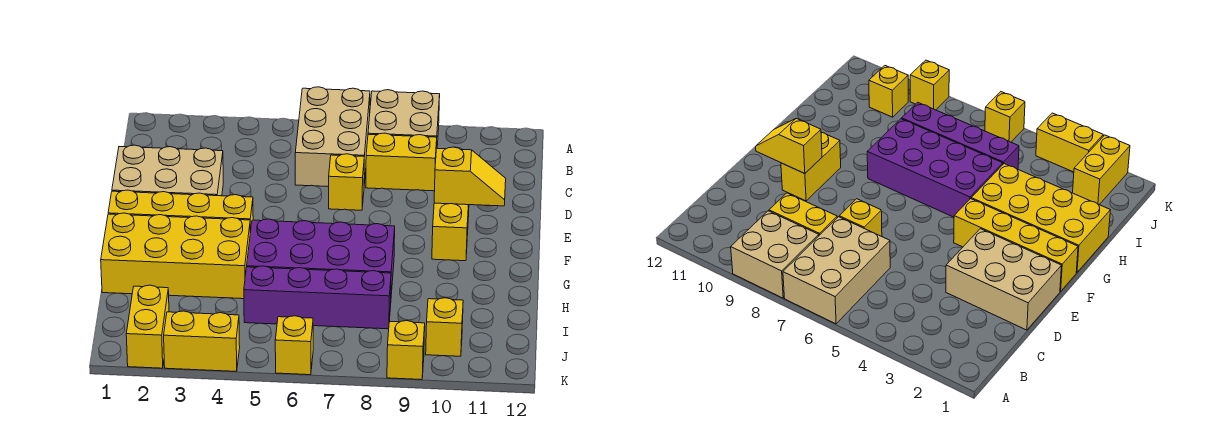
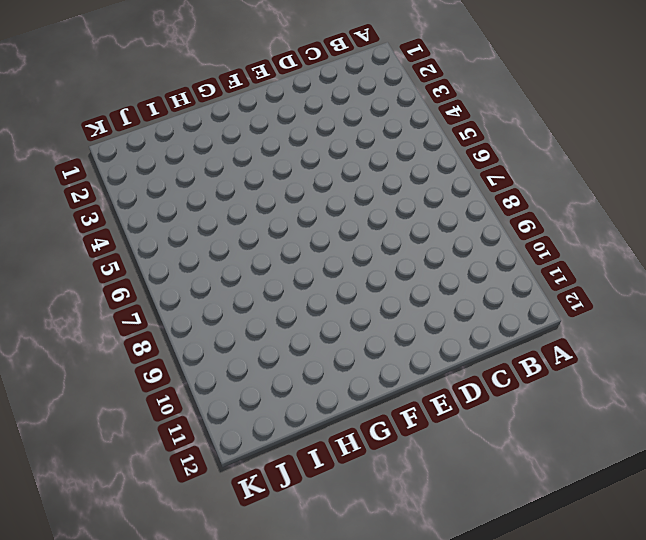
none -> tan 2x3 brick [295,87,370,187]
none -> tan 2x2 brick [368,90,440,146]
none -> yellow 1x2 brick [366,133,437,191]

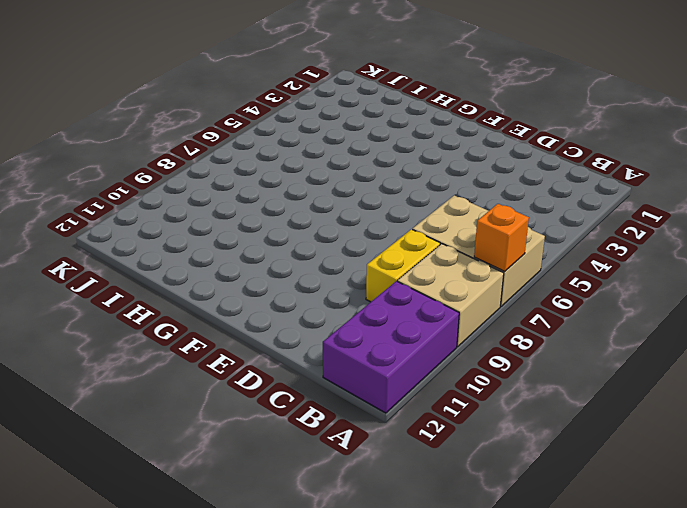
orange 1x1 brick [474,204,529,272] -> none
purple 2x3 brick [323,281,459,413] -> none
none -> tan 2x3 brick [112,145,223,196]
none -> yellow 1x1 brick [329,154,364,210]
none -> yellow 1x2 brick [432,203,469,261]

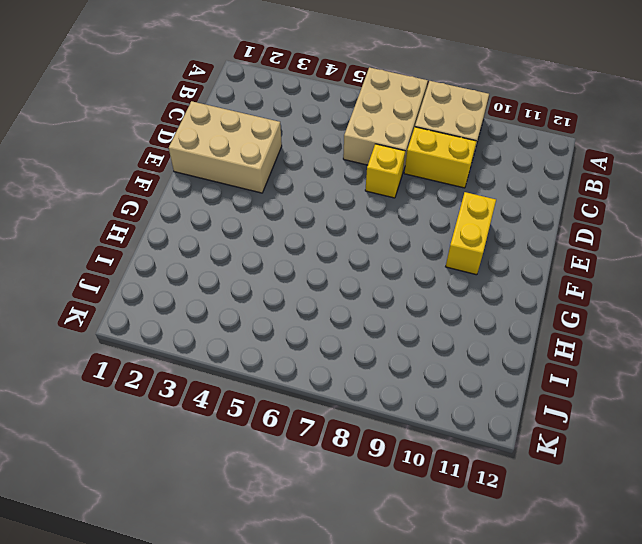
none -> yellow 1x4 brick [108,190,253,233]
none -> yellow 2x4 brick [101,213,250,299]
none -> purple 2x4 brick [247,219,395,294]

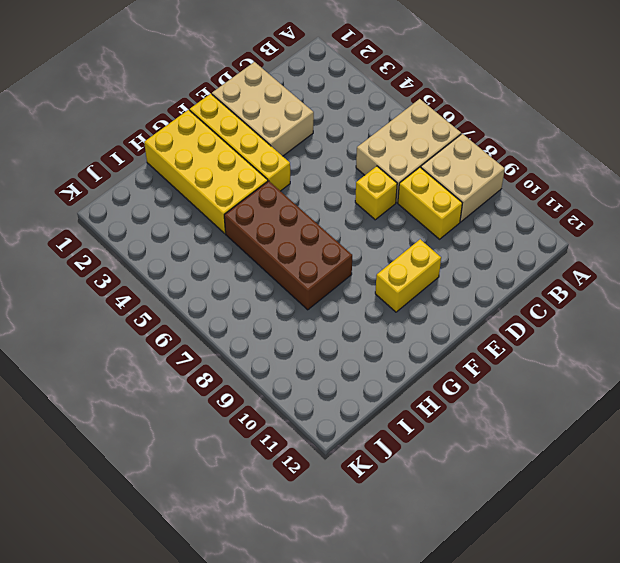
brown 2x4 brick [224,181,352,310] -> purple 2x4 brick [247,219,395,294]
none -> purple 1x4 brick [244,266,391,329]
none -> yellow 1x2 brick [126,285,169,368]
none -> yellow 1x1 brick [426,298,463,356]

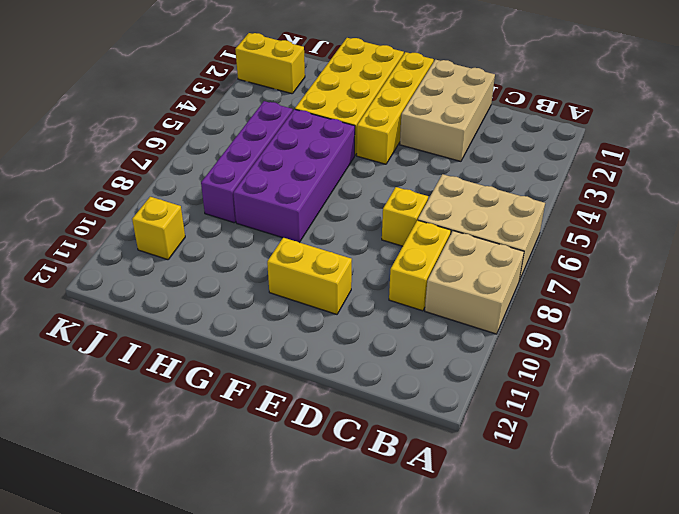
none -> yellow 1x2 brick [164,311,240,371]
none -> yellow 1x1 brick [275,316,313,375]
none -> yellow 1x1 brick [387,321,425,380]

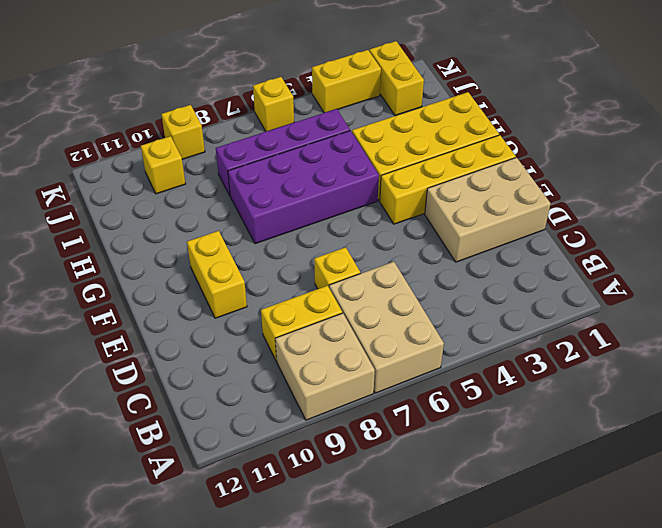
none -> yellow 1x2 slope [434,147,506,206]

